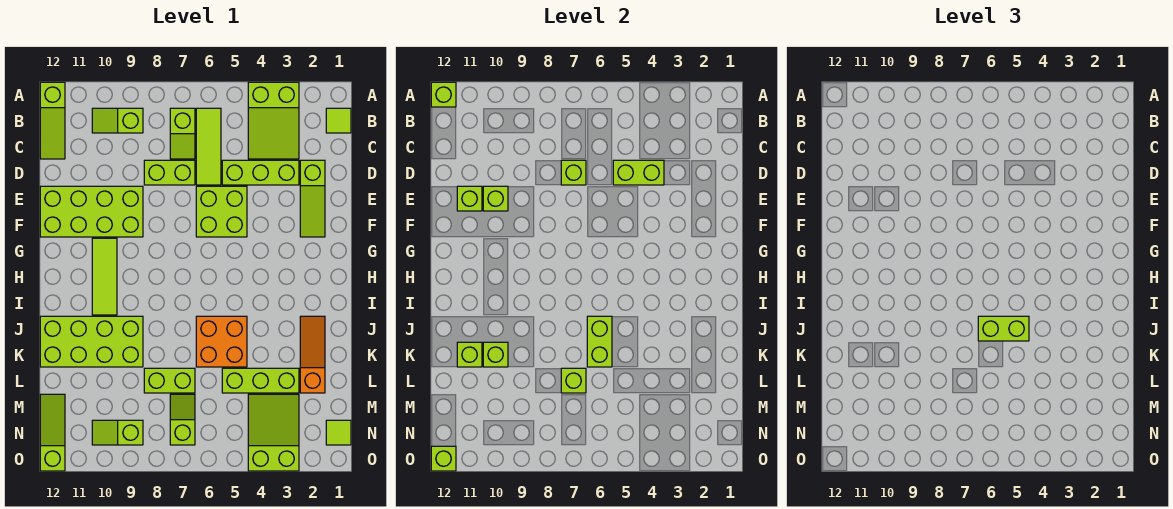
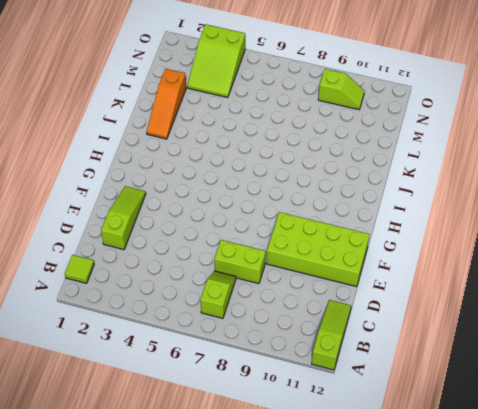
none -> lime 2x3 slope [248,82,299,159]
none -> lime 1x3 tile [196,108,221,185]
none -> lime 1x2 slope [92,108,143,133]
none -> lime 1x3 brick [222,160,299,185]

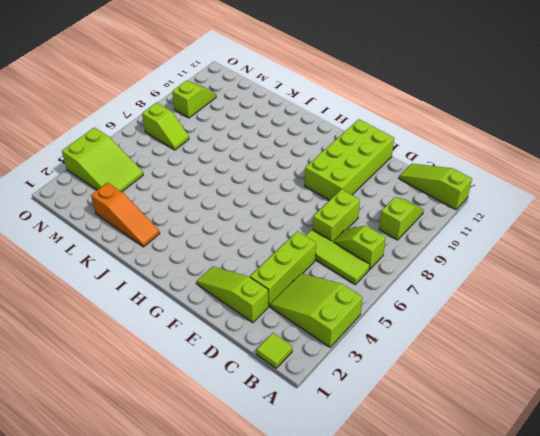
none -> lime 2x2 brick [196,186,247,237]
none -> lime 1x3 tile [92,238,117,315]
none -> orange 2x2 brick [196,316,247,367]
none -> lime 2x4 brick [40,316,143,367]

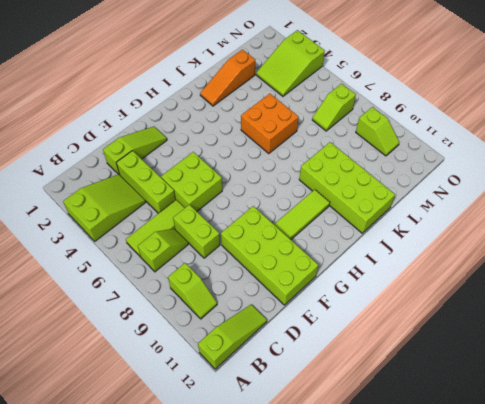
none -> lime 1x1 tile [326,108,351,133]
none -> lime 1x3 brick [222,368,299,393]
none -> lime 1x2 brick [144,368,195,393]
none -> lime 1x3 slope [40,394,65,471]

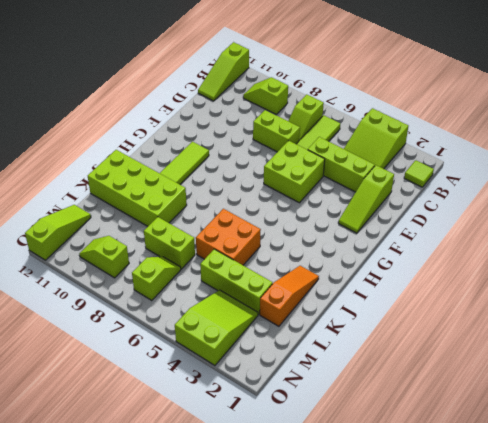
none -> lime 2x4 brick [40,186,143,237]
none -> lime 1x1 tile [326,420,351,445]
none -> lime 1x1 brick [431,82,456,107]
none -> lime 1x2 brick [613,160,664,185]

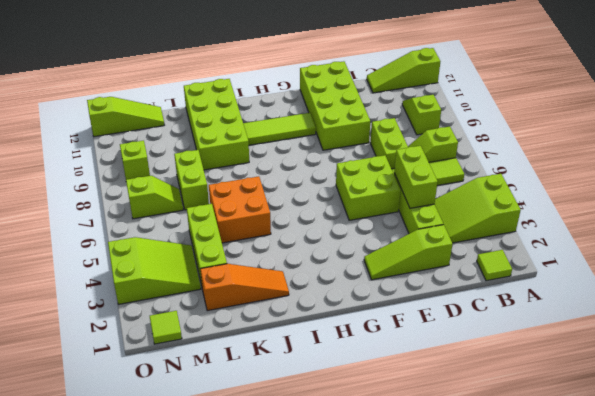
none -> lime 1x1 brick [431,82,456,107]
none -> lime 1x1 brick [561,160,586,185]
none -> lime 1x1 brick [483,186,508,211]
none -> lime 1x1 brick [457,186,482,211]

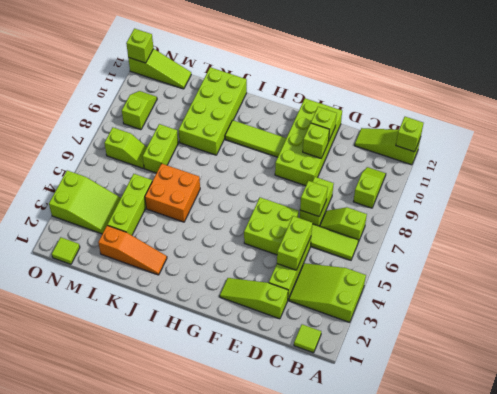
none -> lime 1x2 brick [587,316,612,367]
none -> lime 1x1 brick [483,342,508,367]
none -> lime 1x1 brick [457,342,482,367]
none -> lime 1x1 brick [561,368,586,393]

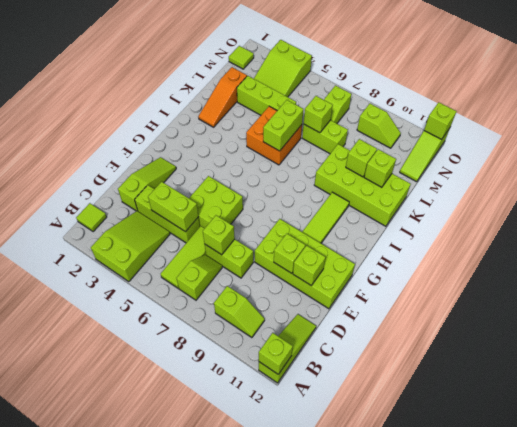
none -> lime 1x2 brick [978,316,1029,341]

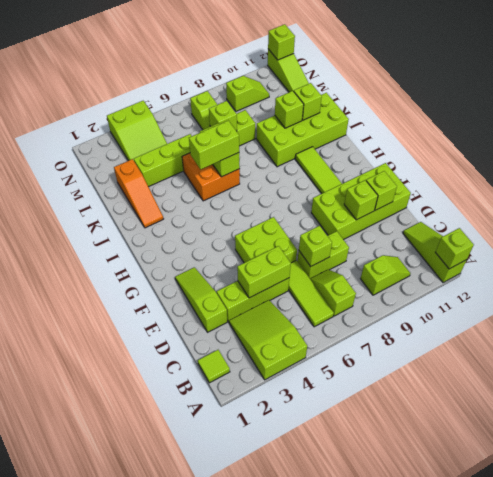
none -> lime 1x1 tile [326,420,351,445]

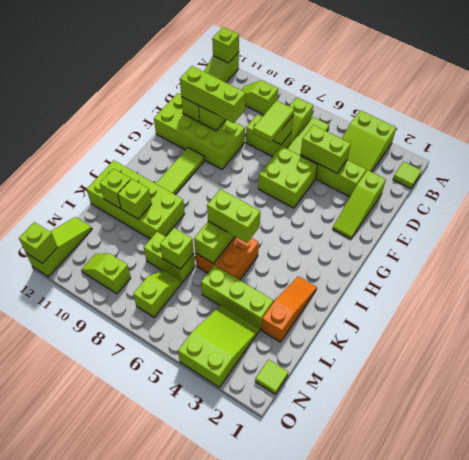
lime 1x2 tile [253,101,294,142] -> none
lime 1x3 brick [180,66,246,123] -> none

